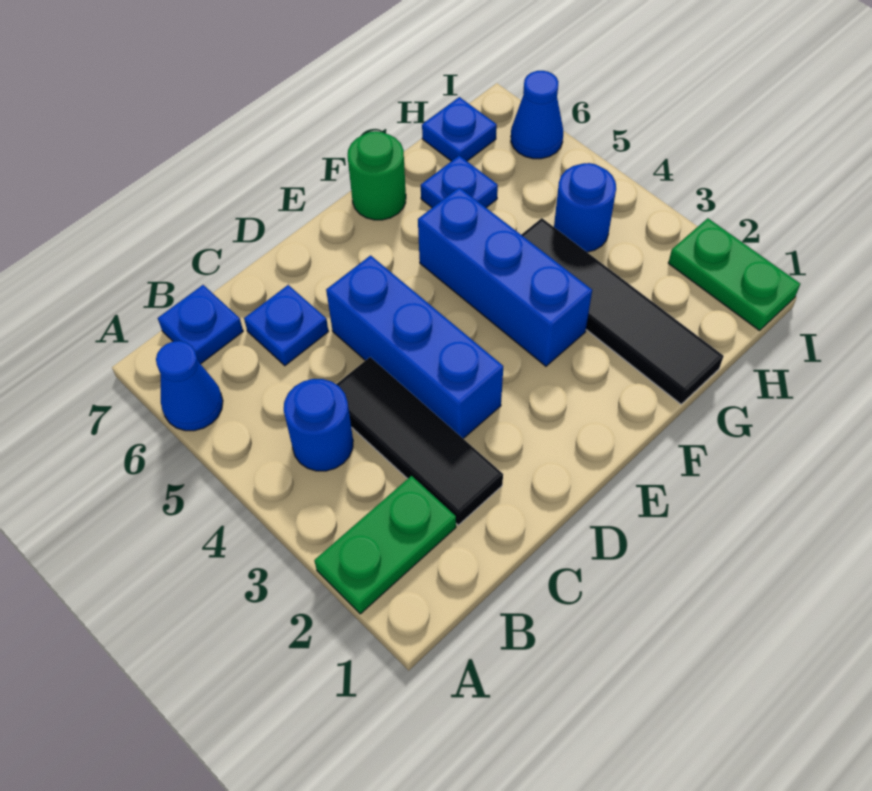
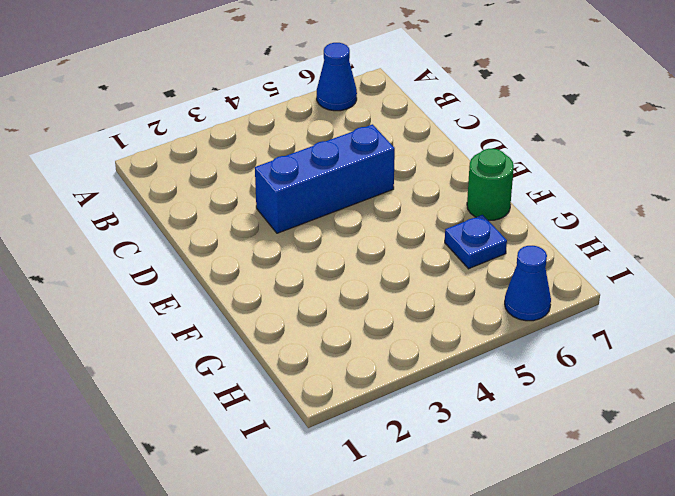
none -> green 1x2 plate [314,476,456,614]
none -> blue 1x1 round brick [284,379,353,471]
none -> blue 1x1 plate [158,285,243,364]

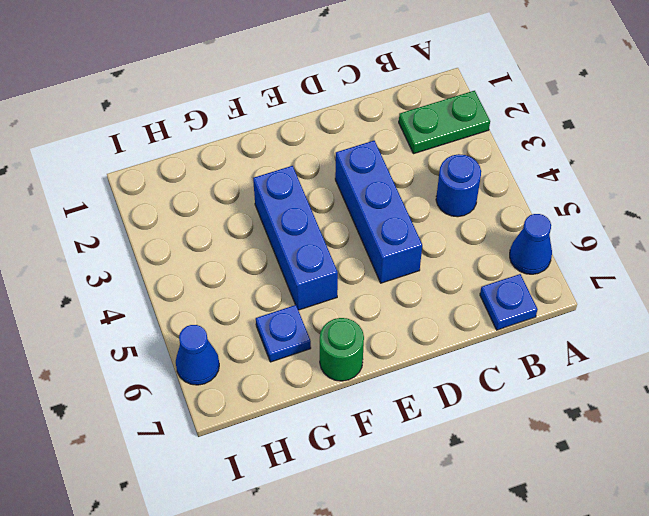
none -> black 1x3 tile [336,357,503,525]
none -> blue 1x1 plate [244,285,328,366]
none -> black 1x4 tile [521,218,724,404]

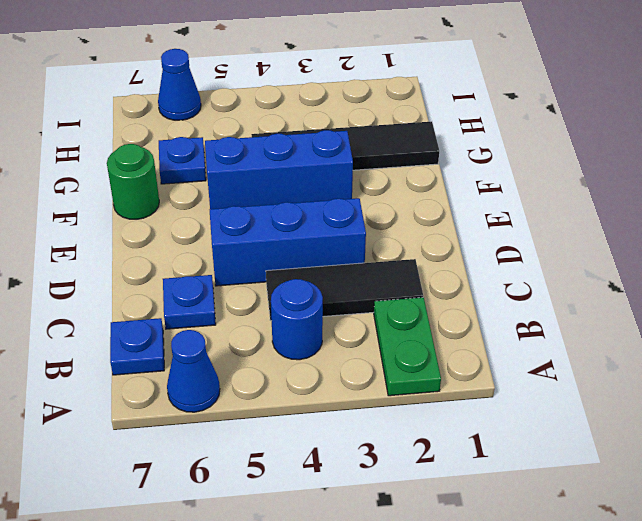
none -> blue 1x1 round brick [554,163,616,252]
none -> blue 1x1 plate [422,97,497,161]
none -> green 1x2 plate [668,218,800,331]

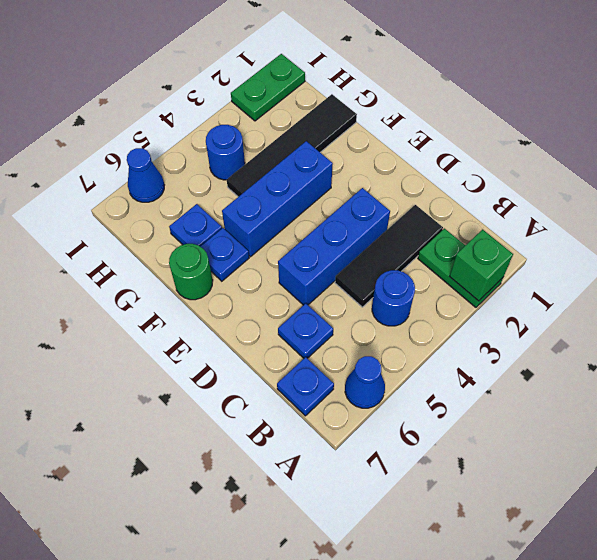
green 1x1 brick [450,230,513,301] -> none
blue 1x1 plate [200,228,249,281] -> blue 1x1 plate moved to [422,97,497,161]

